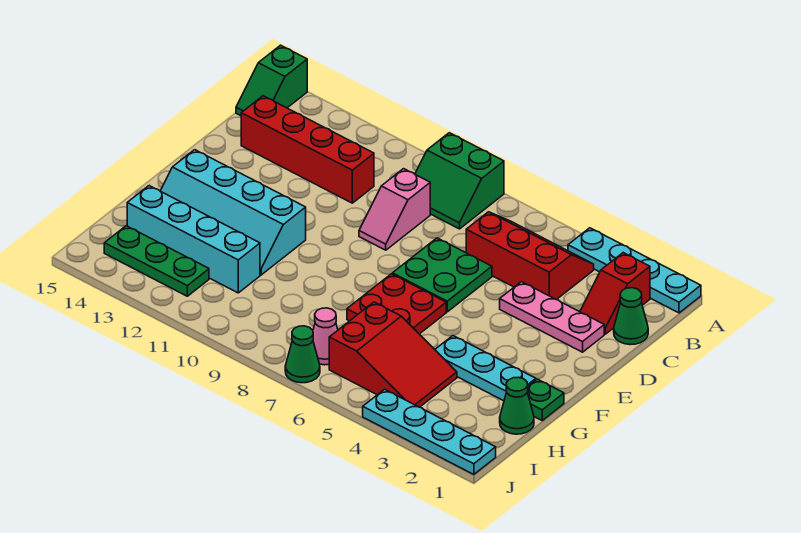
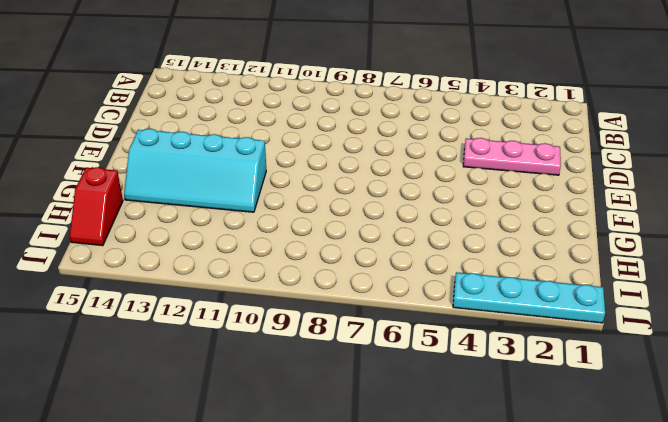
red 1x2 slope [70,167,123,246] -> red 1x2 slope moved to [580,253,650,334]
none -> cyan 1x4 plate [568,228,701,313]
none -> green 2x2 slope [415,133,504,229]
none -> green 1x2 slope [236,45,307,116]

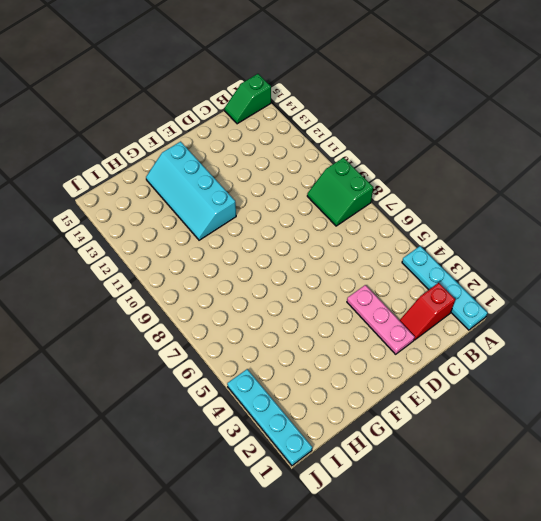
none -> red 2x3 slope [466,212,594,300]
none -> green 1x1 cone [614,288,648,345]
none -> pink 1x2 slope [359,169,430,250]

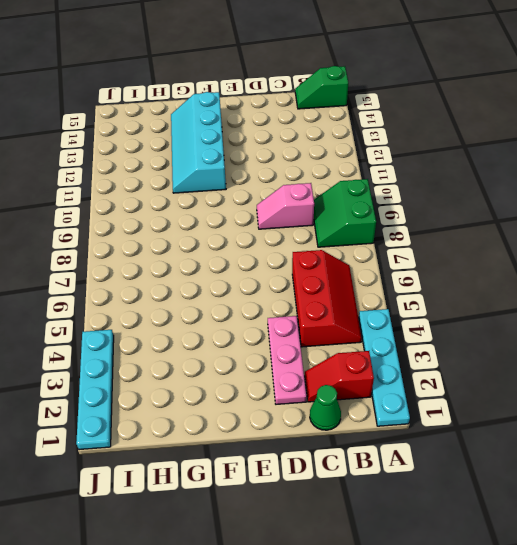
none -> red 1x4 brick [241,96,374,203]
none -> green 2x2 plate [392,238,492,312]
none -> red 2x2 plate [347,274,446,334]

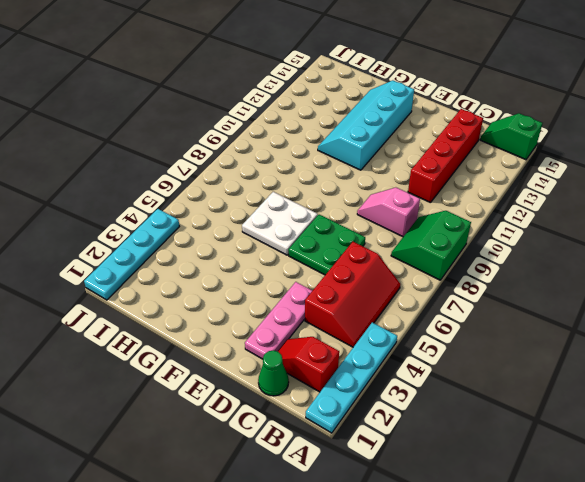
white 2x2 plate [242,192,318,255] -> red 2x2 plate [347,274,446,334]
none -> green 1x1 plate [527,379,564,420]
none -> cyan 1x3 plate [435,336,536,401]
none -> green 1x1 cone [500,377,534,434]

